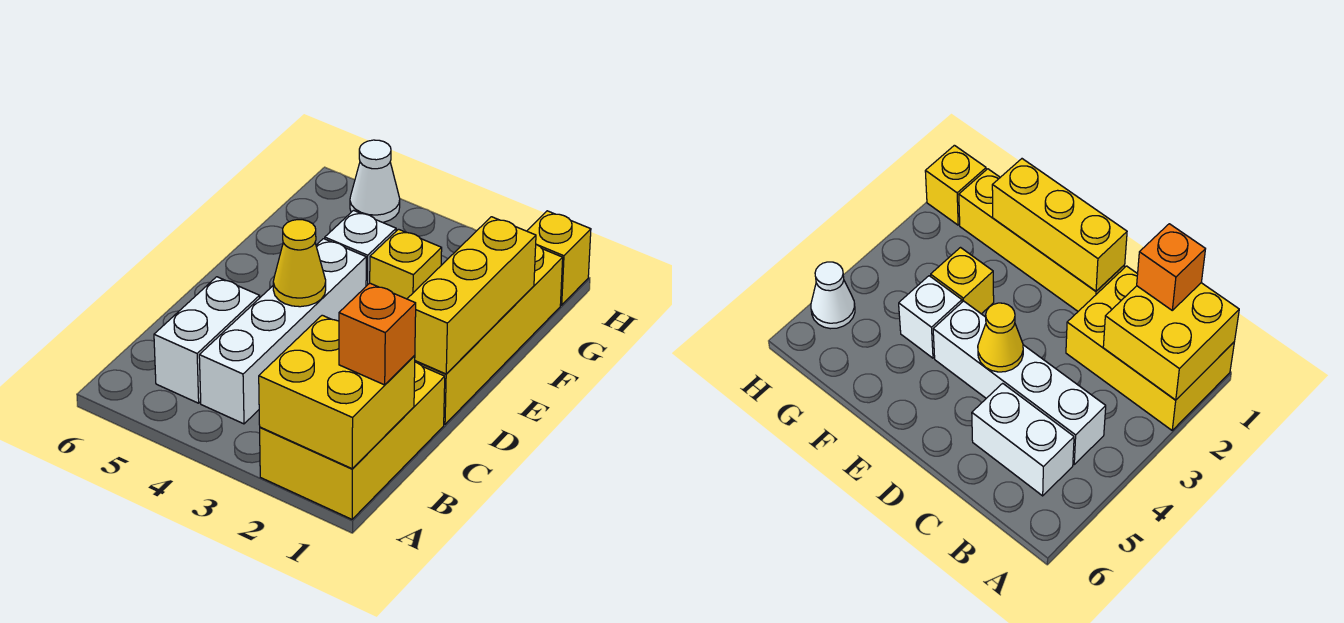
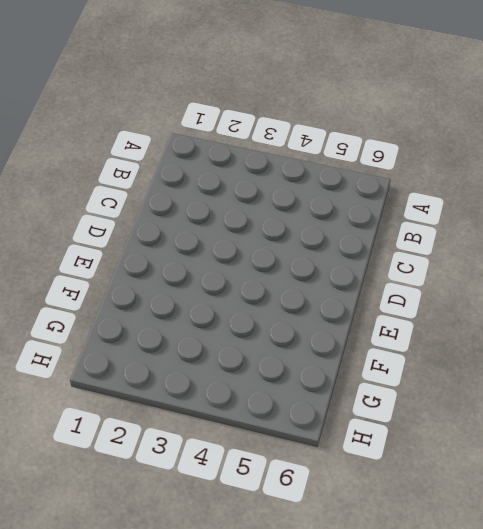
none -> yellow 2x3 brick [260,362,445,519]
none -> white 1x4 brick [199,239,366,424]
none -> white 1x2 brick [154,277,260,403]

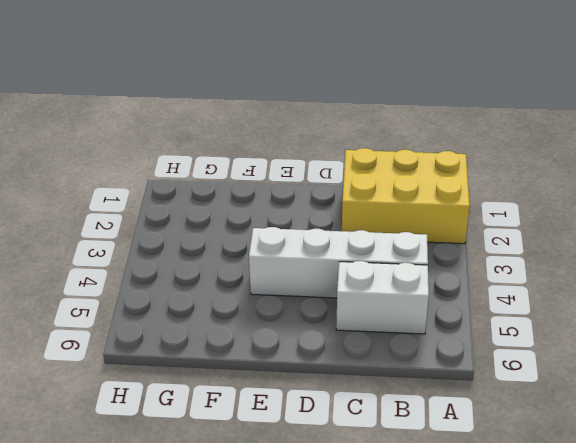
none -> yellow 1x4 brick [415,245,563,424]
none -> yellow 1x1 brick [370,229,442,299]
none -> white 1x1 brick [325,210,396,286]

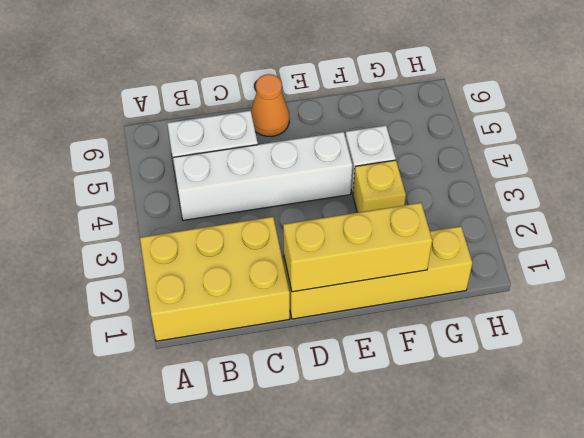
orange 1x1 cone [251,74,289,136] -> none
none -> yellow 1x1 brick [527,211,591,305]
none -> white 1x1 cone [350,140,400,222]
none -> yellow 2x2 brick [259,315,415,469]

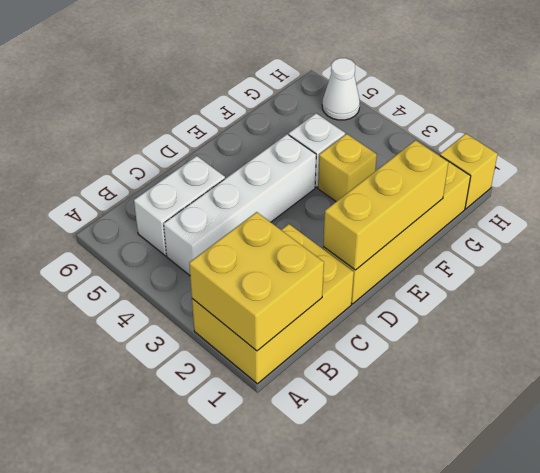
none -> yellow 1x1 cone [273,220,326,307]
none -> orange 1x1 brick [339,283,416,385]

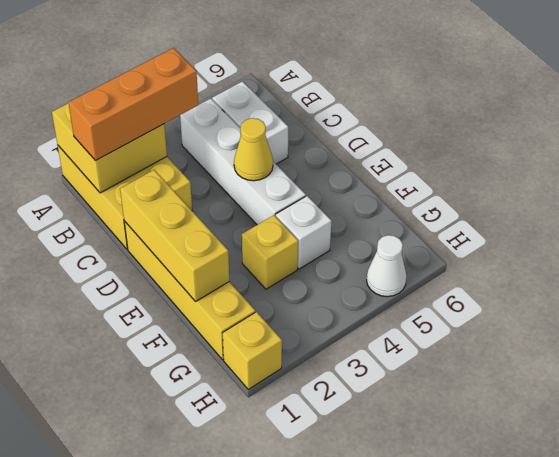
orange 1x3 brick [68,48,198,161] -> orange 1x1 brick [339,283,416,385]

